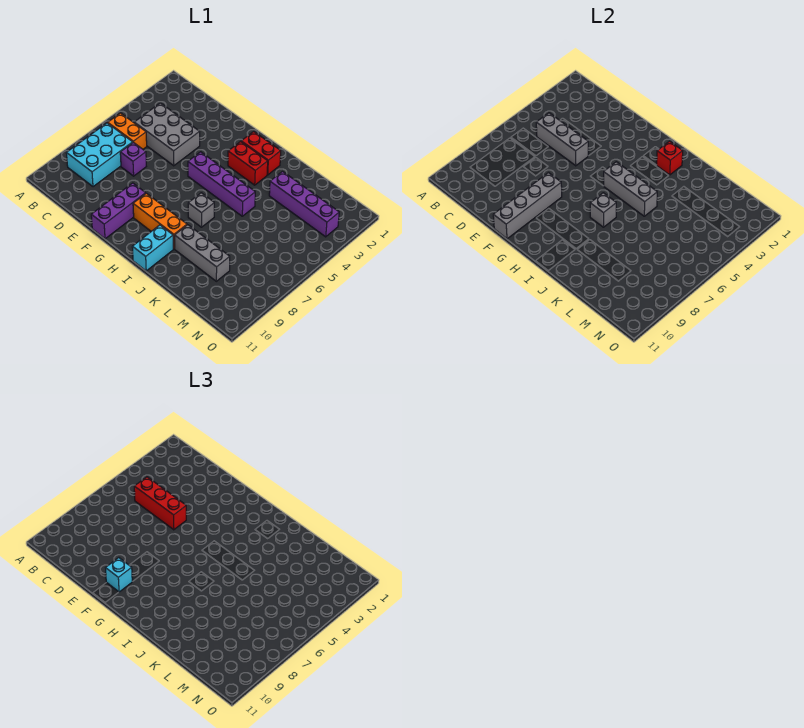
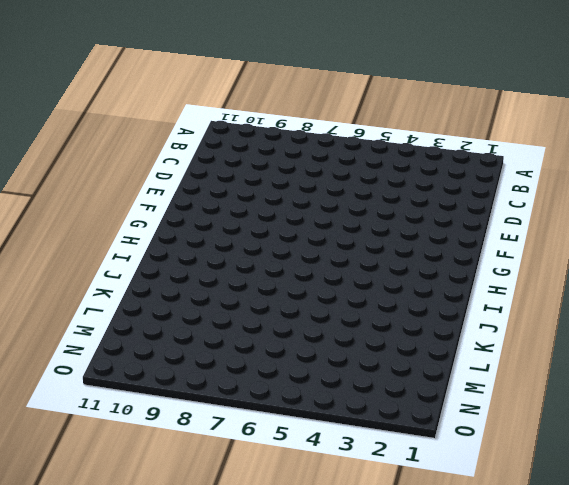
none -> orange 1x2 brick [108,113,147,149]
none -> cyan 2x3 brick [66,123,133,187]
none -> grey 2x3 brick [134,103,200,166]

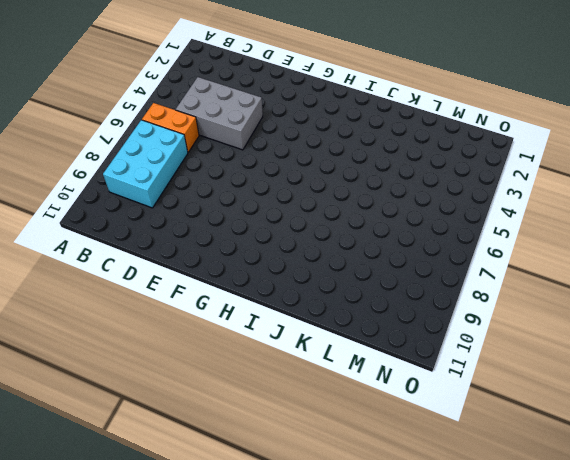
none -> purple 1x1 brick [120,142,146,176]
none -> purple 1x3 brick [91,183,146,239]
none -> purple 1x4 brick [188,152,255,216]

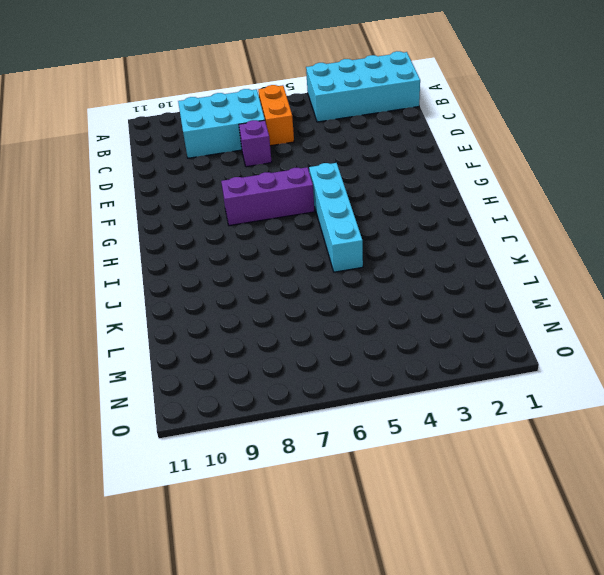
cyan 2x4 brick [306,51,420,122] -> none
cyan 1x4 brick [309,163,363,272] -> purple 1x4 brick [188,152,255,216]
purple 1x3 brick [221,167,315,226] -> purple 1x3 brick moved to [91,183,146,239]
none -> grey 2x3 brick [134,103,200,166]
none -> orange 1x3 brick [133,193,187,249]
none -> red 1x2 brick [241,131,281,175]

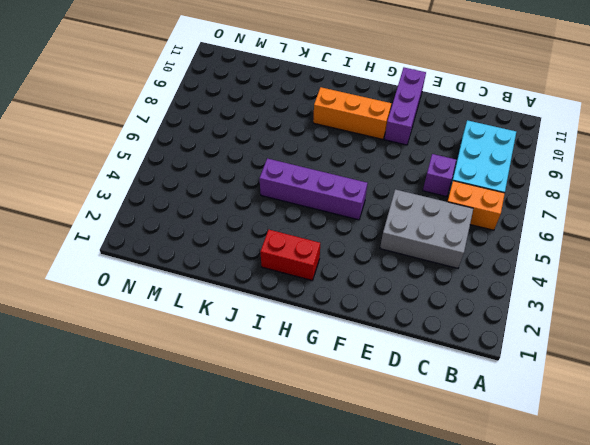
none -> red 1x2 brick [228,141,268,185]
none -> grey 1x1 brick [188,193,214,227]
none -> cyan 1x2 brick [132,225,173,271]

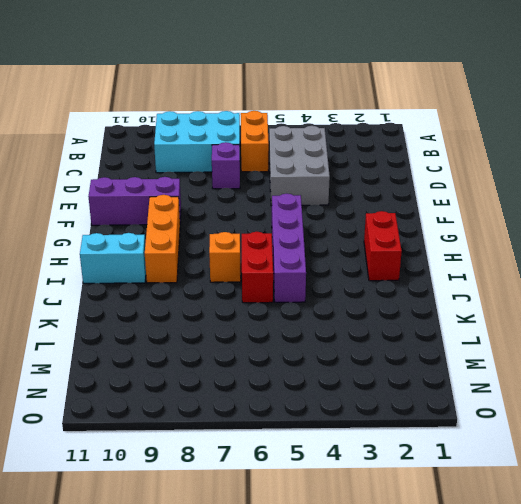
red 1x2 brick [242,232,273,303] -> red 1x2 brick moved to [228,141,268,185]
orange 1x1 brick [209,232,241,282] -> grey 1x1 brick [188,193,214,227]
none -> grey 1x3 brick [175,225,230,281]
none -> purple 1x4 brick [269,172,339,237]
none -> grey 1x3 brick [536,113,588,166]

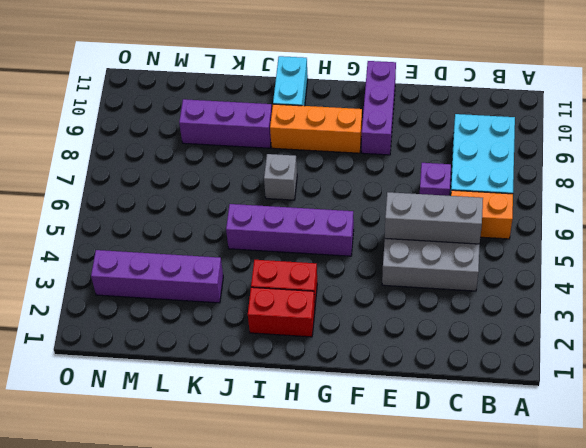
purple 1x3 brick [179,99,272,148] -> grey 1x3 brick [175,225,230,281]
none -> grey 1x4 brick [493,173,562,239]
none -> grey 1x3 brick [604,162,657,216]
none -> red 1x1 brick [657,141,683,175]

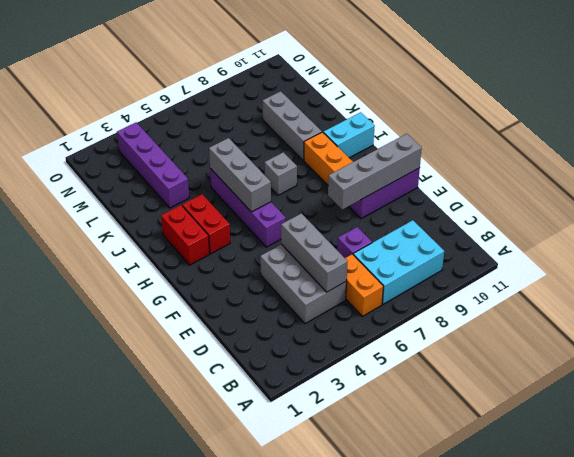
none -> red 1x1 brick [657,141,683,175]
none -> grey 1x1 brick [590,193,616,227]
none -> red 1x3 brick [134,477,186,530]

